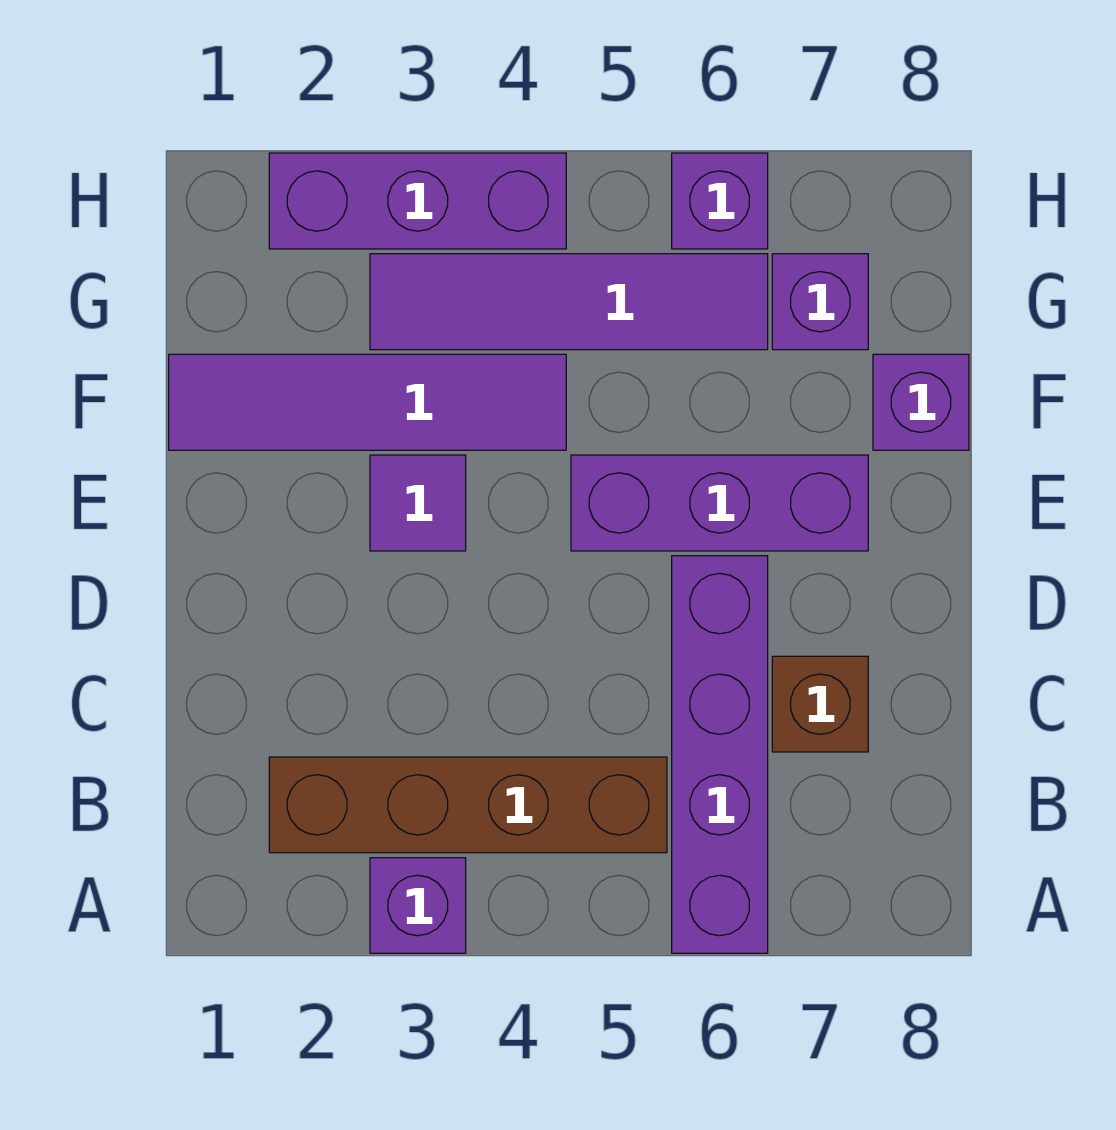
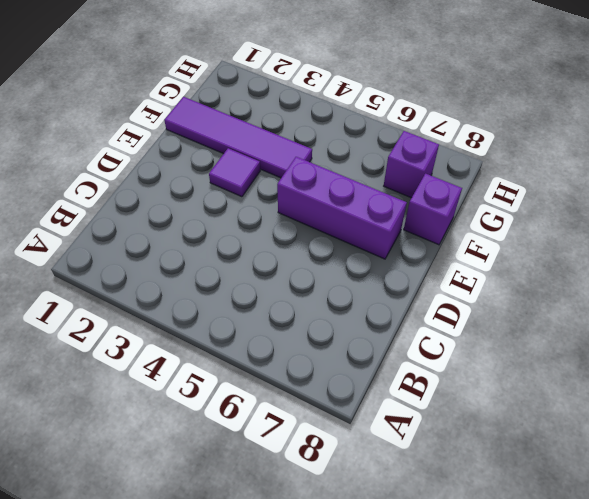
none -> purple 1x1 brick [370,858,466,953]
none -> purple 1x4 brick [672,556,768,953]
none -> brown 1x4 brick [269,757,667,853]

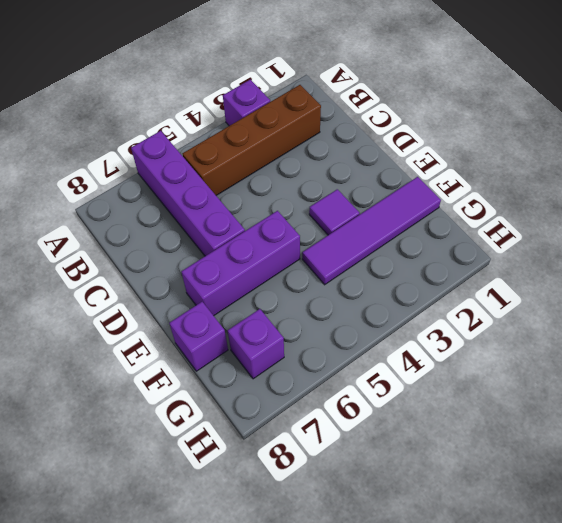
none -> brown 1x1 brick [772,656,868,752]
none -> purple 1x4 tile [370,254,768,350]
none -> purple 1x3 brick [269,153,566,249]

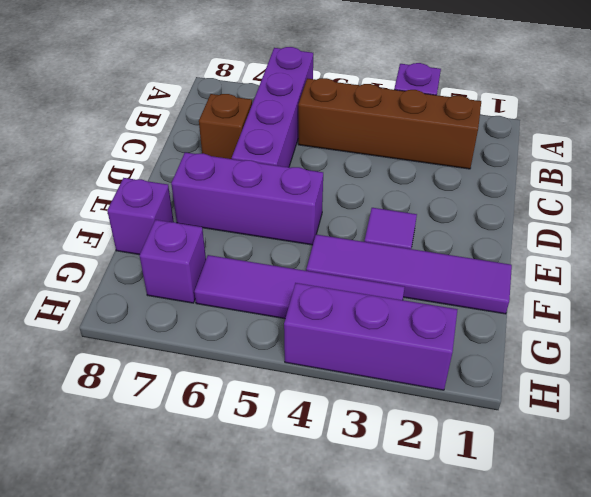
none -> purple 1x1 brick [672,153,768,249]

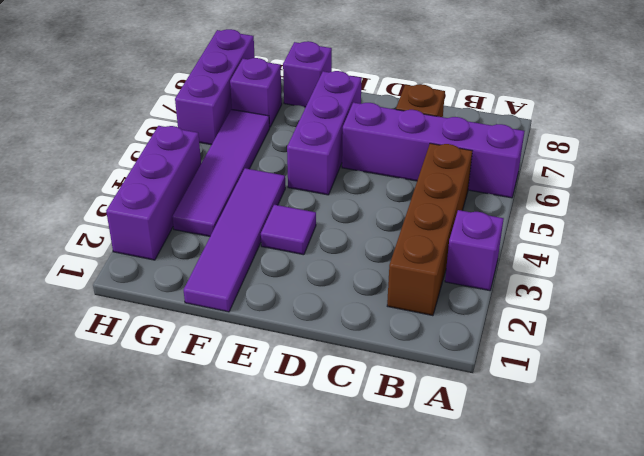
purple 1x3 brick [175,29,255,145] -> purple 1x1 brick [672,153,768,249]

